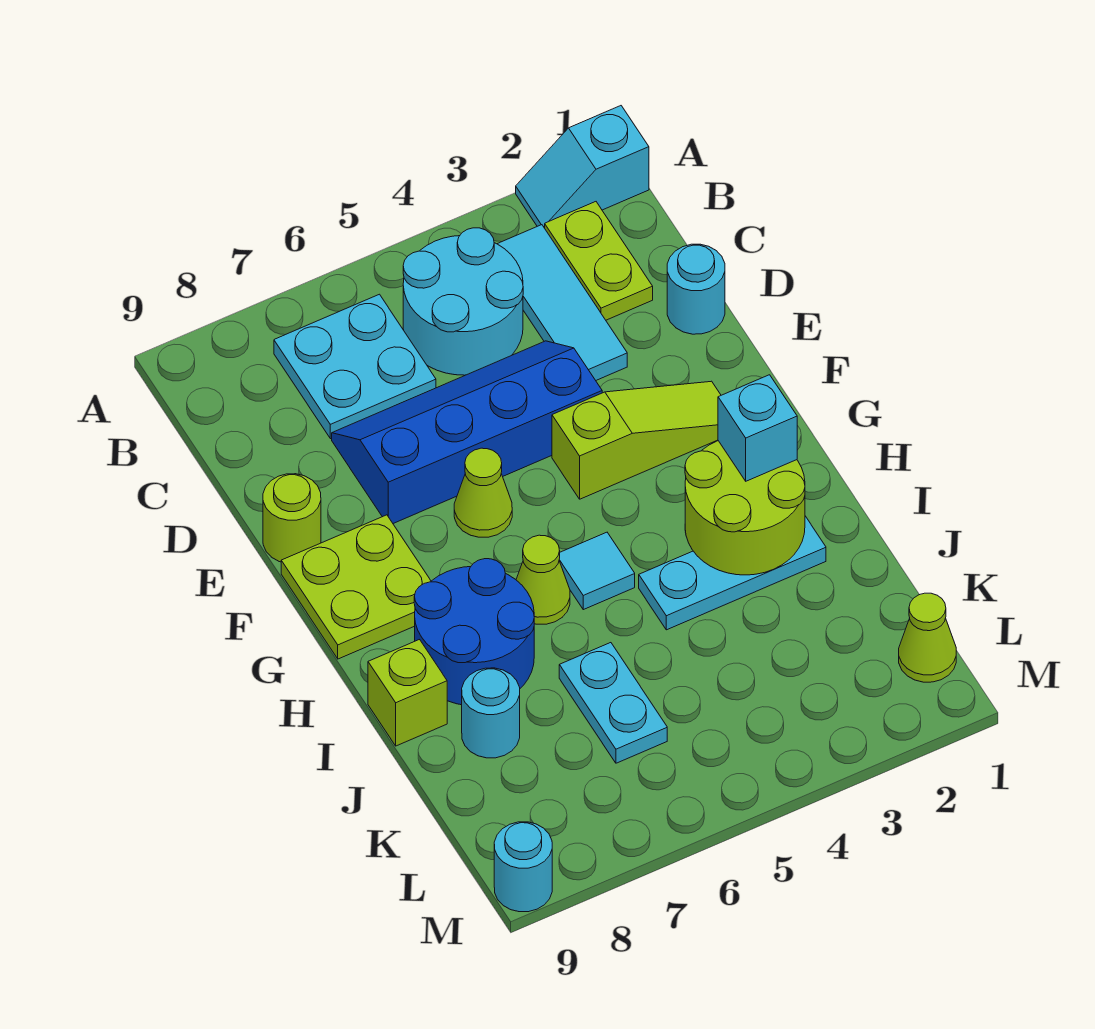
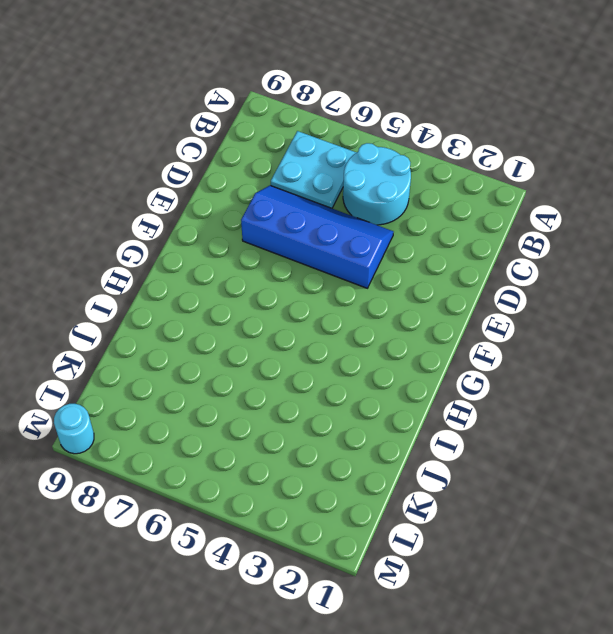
none -> cyan 1x2 slope [516,106,649,228]
none -> lime 1x2 plate [545,202,653,320]
none -> cyan 1x3 tile [498,225,627,380]

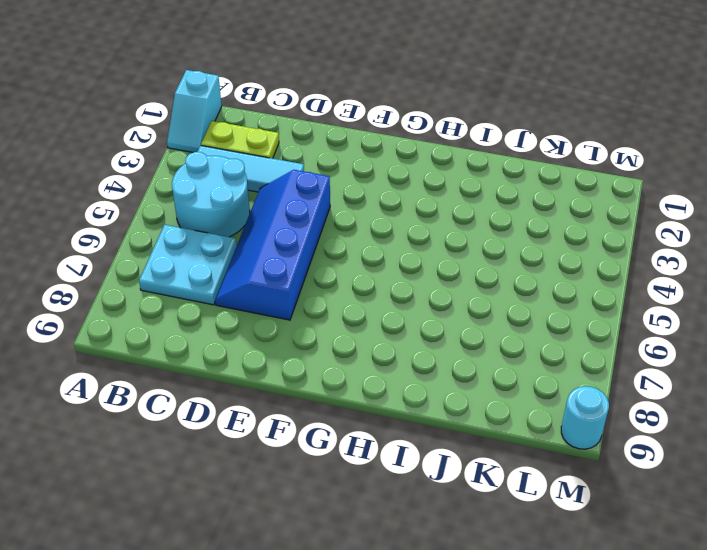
none -> cyan 1x1 round brick [667,244,725,334]
none -> lime 1x1 round brick [263,474,321,562]
none -> lime 1x3 slope [552,381,721,499]

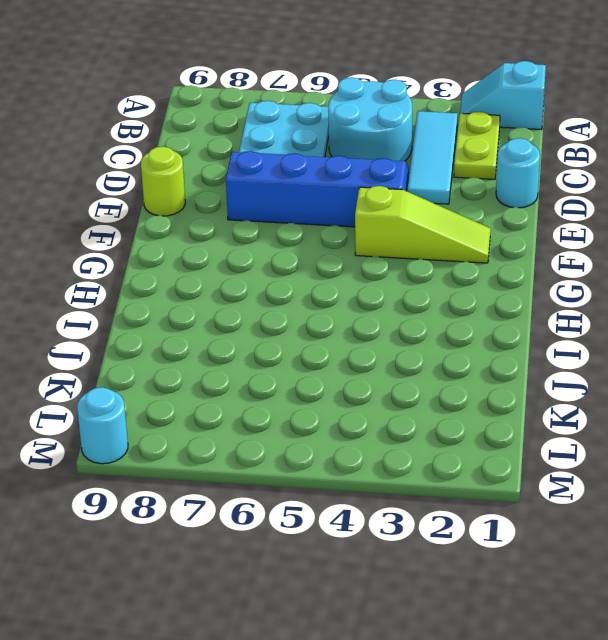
none -> lime 1x1 cone [454,448,512,537]
none -> lime 2x2 plate [281,515,431,659]
none -> cyan 1x1 tile [559,532,635,610]

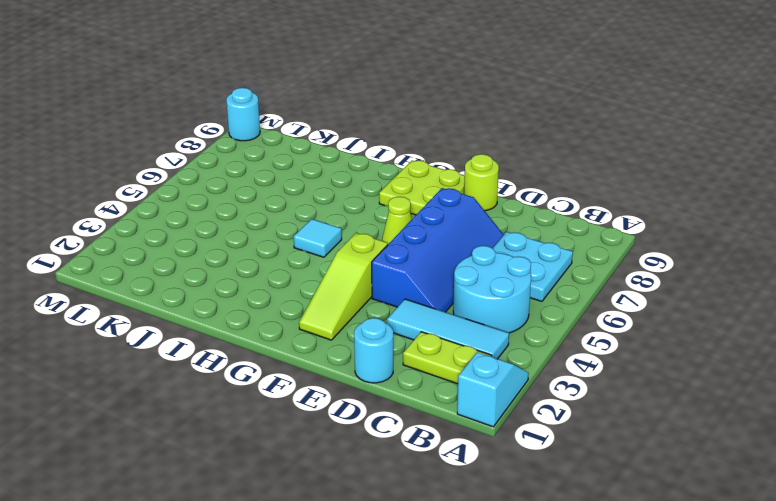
none -> lime 1x1 cone [516,535,570,624]
none -> blue 2x2 round brick [414,559,534,705]
none -> cyan 1x3 plate [639,516,826,630]

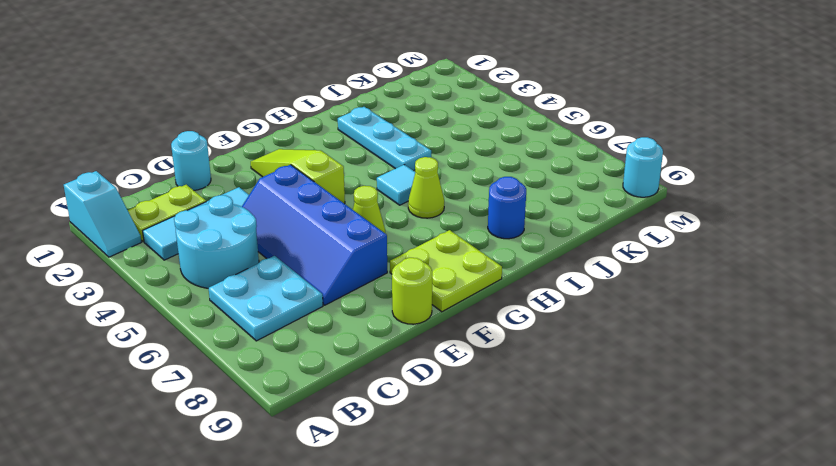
blue 1x1 round brick [488,177,526,239] -> blue 2x2 round brick [414,559,534,705]
none -> lime 1x1 brick [368,640,447,746]
none -> cyan 1x2 plate [559,643,667,763]
none -> cyan 1x1 round brick [462,668,520,758]

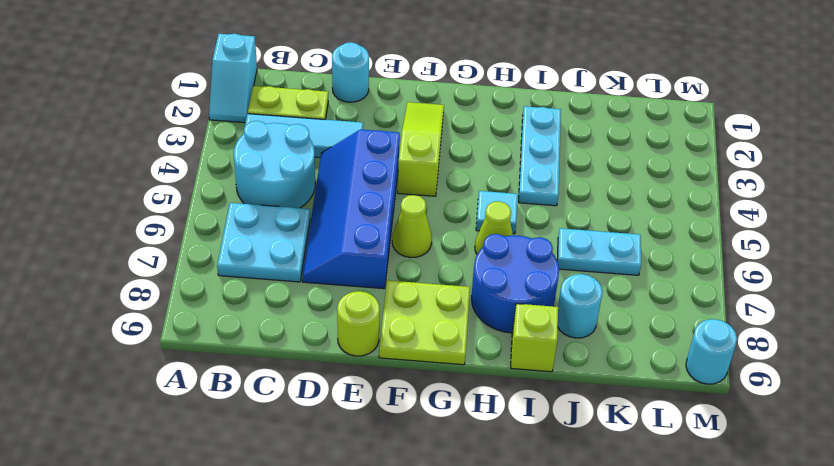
none -> lime 1x1 cone [899,593,956,682]
none -> lime 2x2 round brick [685,441,805,575]
none -> cyan 1x1 brick [718,375,797,481]

